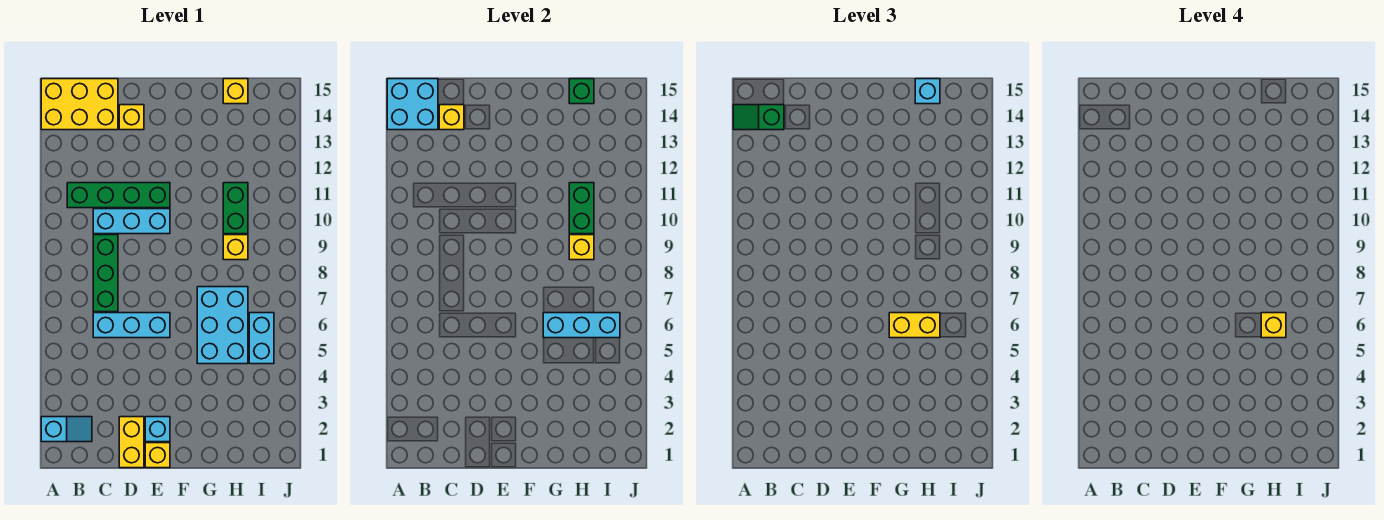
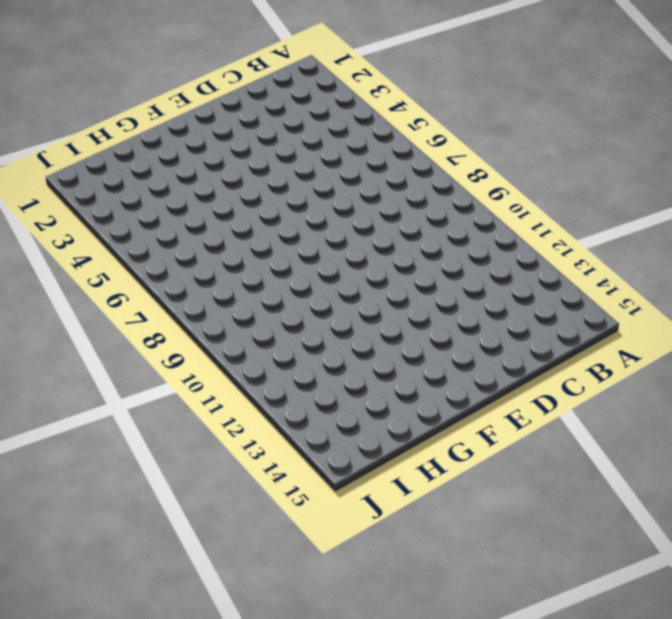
none -> cyan 1x2 slope [41,417,92,442]
none -> yellow 2x3 brick [41,79,118,130]
none -> green 1x4 brick [67,183,170,208]

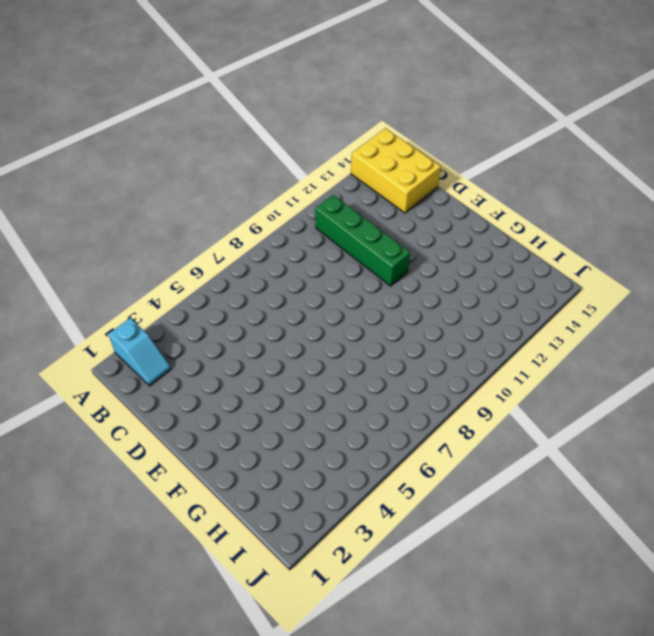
none -> cyan 1x3 brick [93,313,170,338]
none -> green 1x3 brick [93,235,118,312]
none -> cyan 1x3 brick [93,209,170,234]

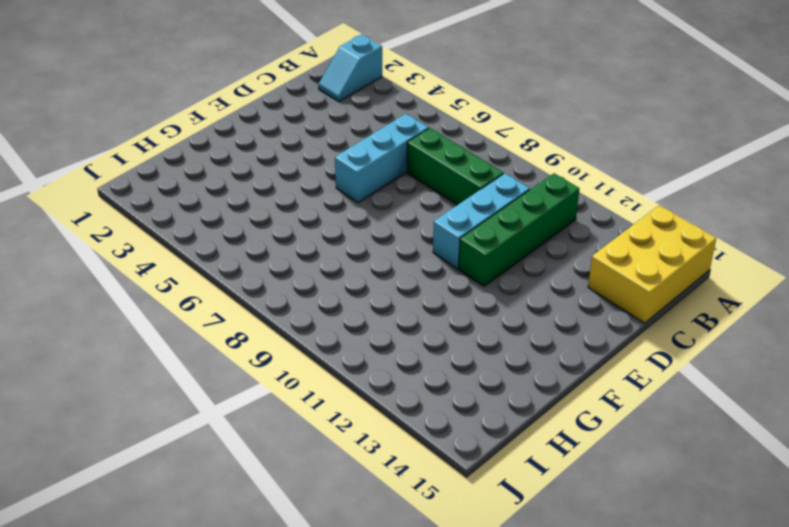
none -> yellow 1x2 brick [119,417,144,468]
none -> yellow 1x1 brick [119,105,144,130]
none -> yellow 1x1 brick [145,443,170,468]

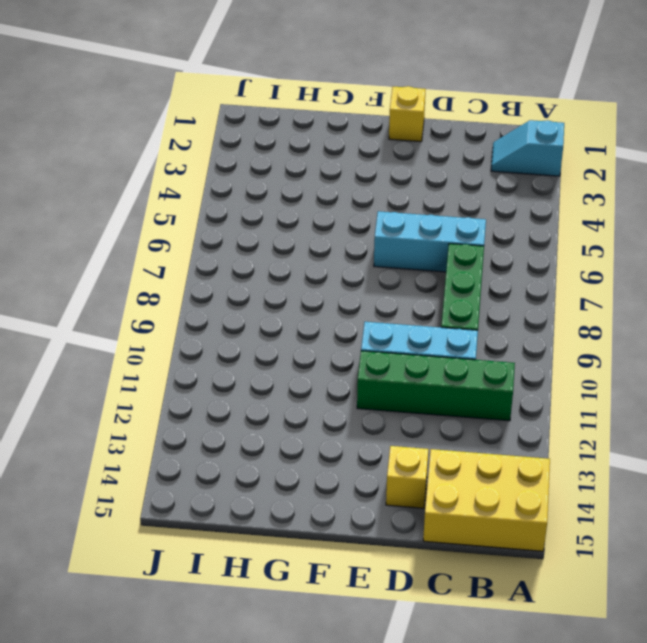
none -> yellow 1x2 brick [119,417,144,468]
none -> cyan 1x1 brick [145,417,170,442]
none -> cyan 2x3 brick [197,287,248,364]

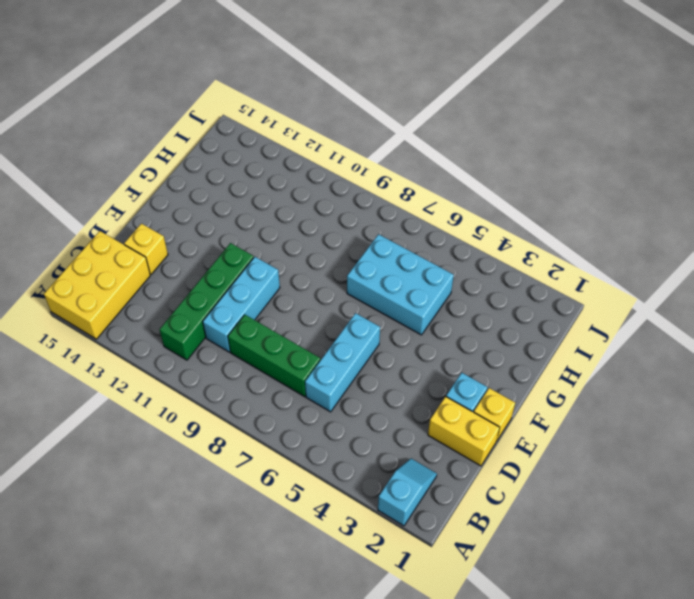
none -> yellow 1x1 brick [223,235,248,260]
none -> green 1x2 brick [223,183,248,234]
none -> yellow 1x1 brick [223,79,248,104]

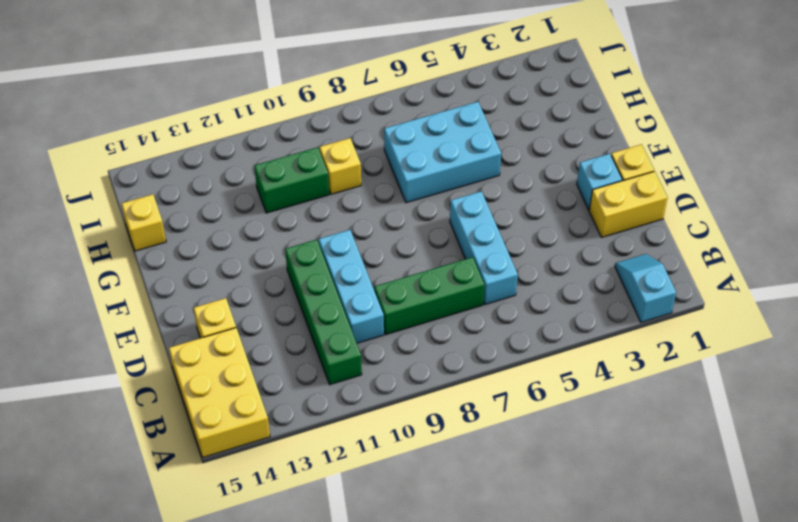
none -> cyan 1x2 brick [249,313,274,364]
none -> cyan 2x2 brick [387,79,438,130]
none -> yellow 1x1 brick [439,105,464,130]

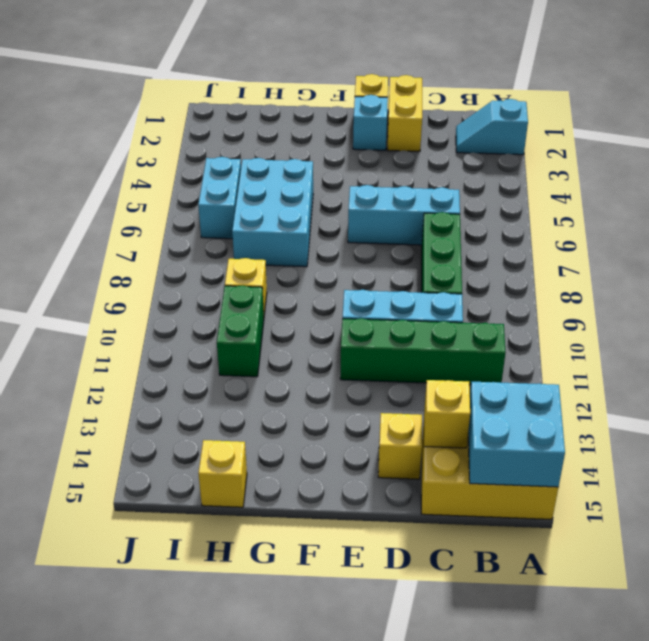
none -> cyan 1x3 brick [543,313,620,338]
none -> yellow 1x1 brick [569,235,594,260]
none -> green 1x2 brick [569,183,594,234]

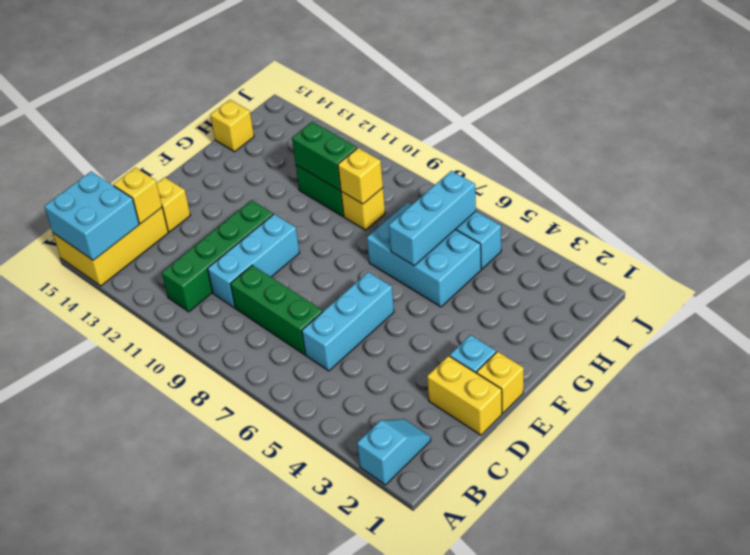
none -> green 1x1 brick [569,79,594,104]
none -> green 1x2 slope [733,105,784,130]
none -> yellow 1x2 brick [889,313,940,338]

